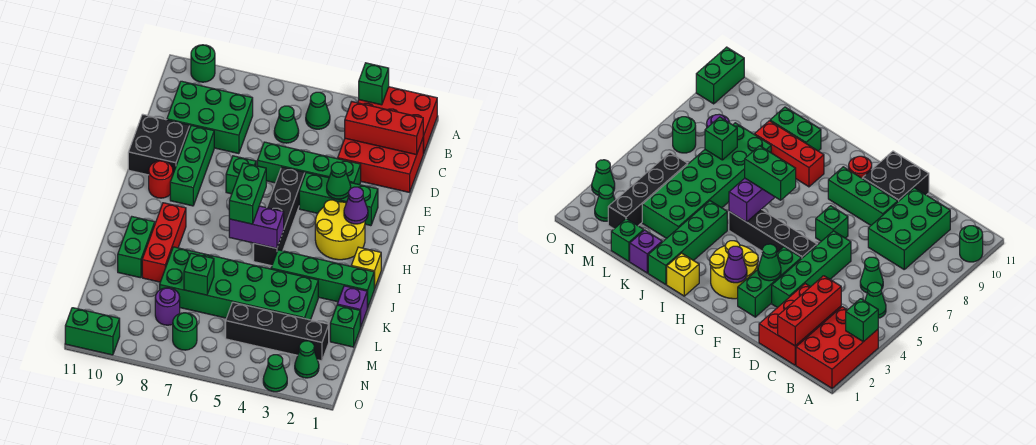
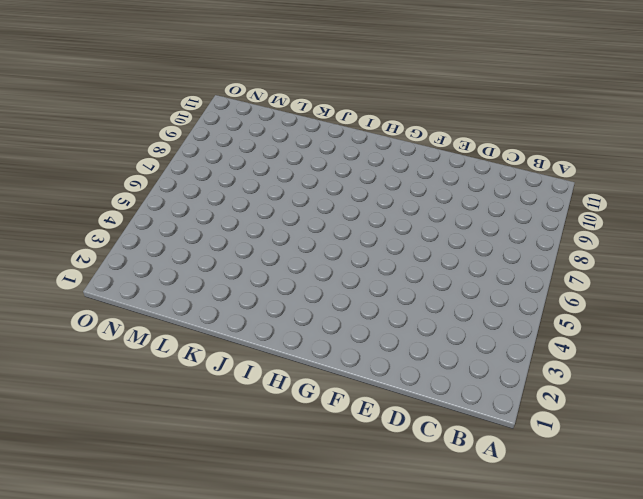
none -> red 2x3 brick [358,87,437,154]
none -> green 1x1 round brick [191,45,215,82]
none -> green 1x1 cone [306,92,330,129]
none -> red 2x3 brick [338,138,423,192]

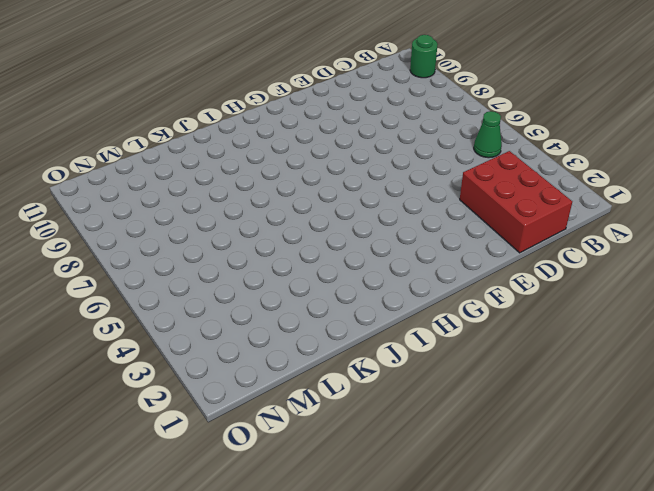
none -> red 2x3 brick [358,87,437,154]
none -> green 1x1 cone [274,106,299,143]
none -> green 2x3 brick [167,81,253,154]
none -> green 1x4 brick [257,142,361,185]

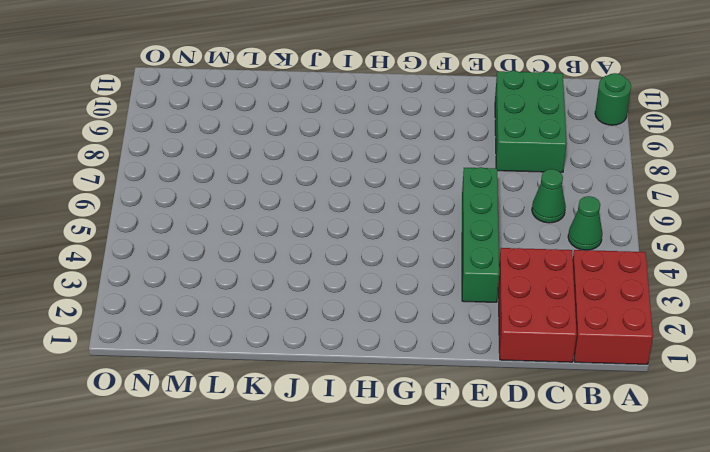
none -> green 1x3 brick [170,125,214,206]
none -> black 2x2 brick [128,114,190,175]
none -> green 1x3 brick [299,173,378,226]
none -> black 1x4 brick [254,167,305,266]

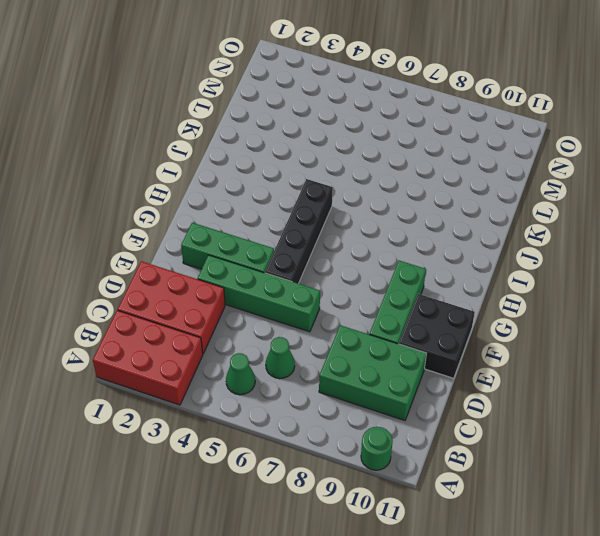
none -> green 1x1 brick [226,156,256,194]
none -> yellow 2x2 round brick [315,200,365,260]
none -> red 1x1 round brick [149,161,173,198]
none -> yellow 1x1 brick [351,247,381,289]

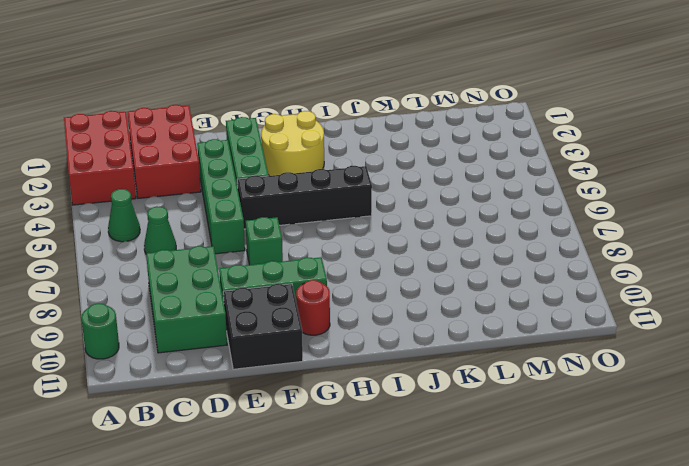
none -> yellow 1x1 brick [351,247,381,289]
none -> red 1x3 brick [142,203,186,282]
none -> green 1x4 brick [271,250,374,308]
none -> green 1x2 brick [118,217,155,278]

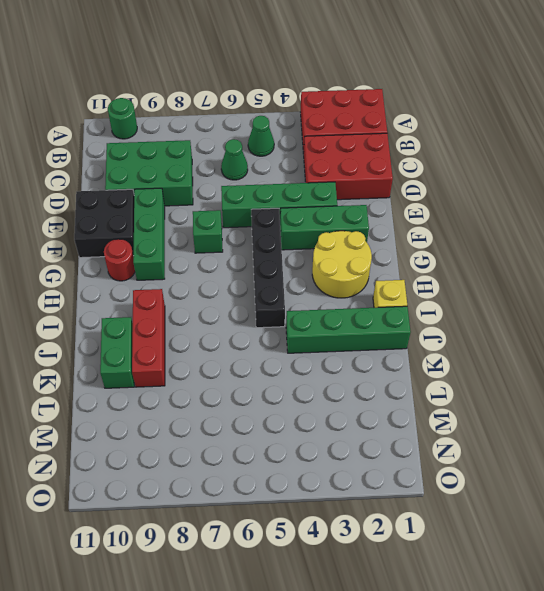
none -> purple 1x1 brick [337,286,367,328]
none -> green 2x6 brick [160,247,318,320]
none -> green 1x1 brick [330,305,360,347]
none -> black 1x4 brick [226,302,329,361]

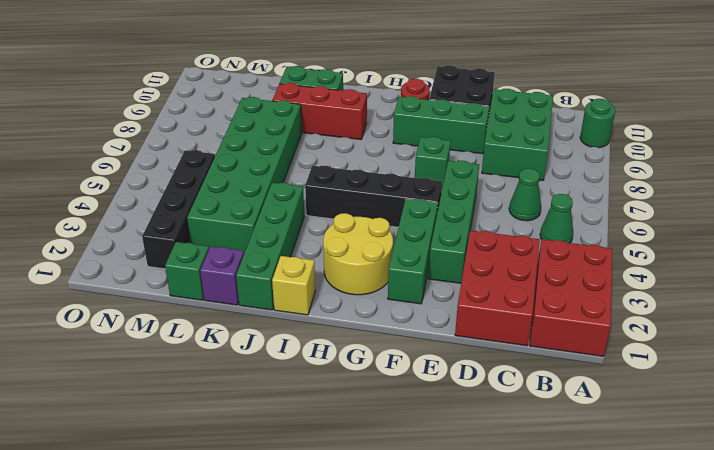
none -> purple 1x1 round brick [155,288,180,325]
none -> green 1x1 cone [295,341,319,378]
none -> green 1x1 round brick [173,313,197,350]
none -> green 1x1 cone [263,355,287,392]

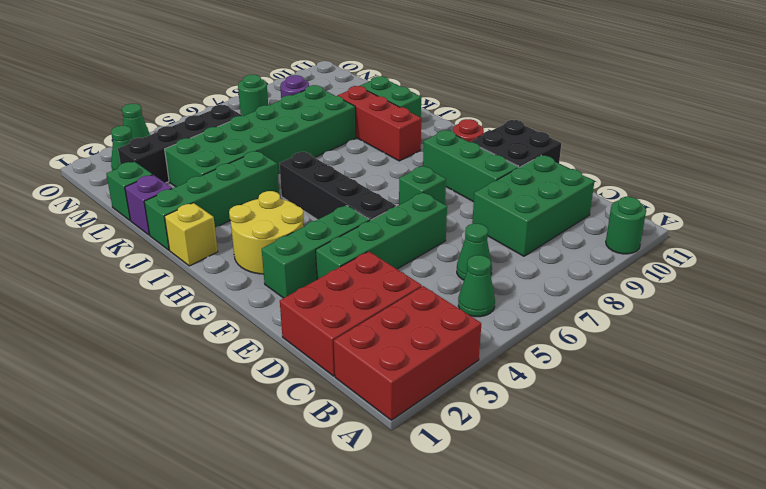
none -> green 1x2 brick [65,308,120,355]
none -> green 1x1 brick [359,63,389,105]
none -> red 1x3 brick [345,102,424,155]
none -> green 1x1 cone [327,162,351,199]

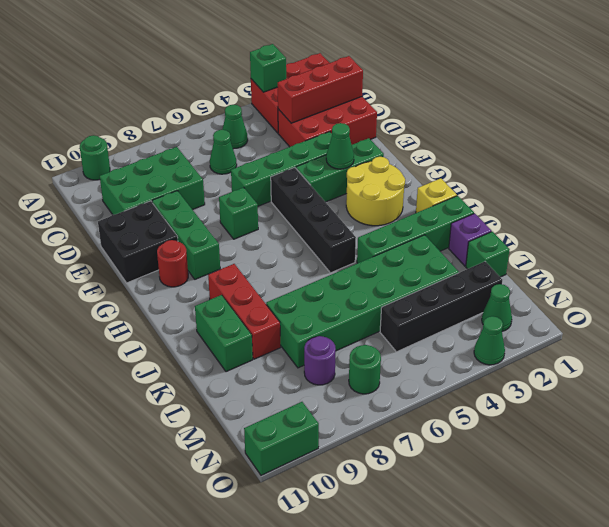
none -> purple 1x1 cone [344,187,368,224]
none -> purple 1x2 brick [229,206,284,248]
none -> green 1x1 brick [184,253,214,295]
none -> green 1x2 brick [229,163,266,224]

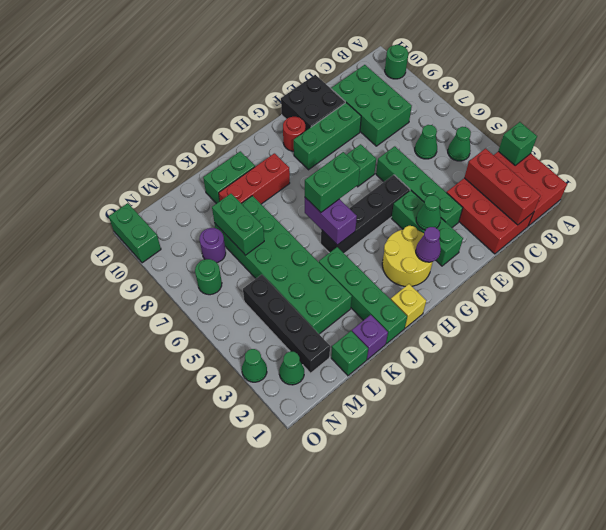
green 1x2 brick [212,194,264,255] -> green 1x1 brick [184,253,214,295]

